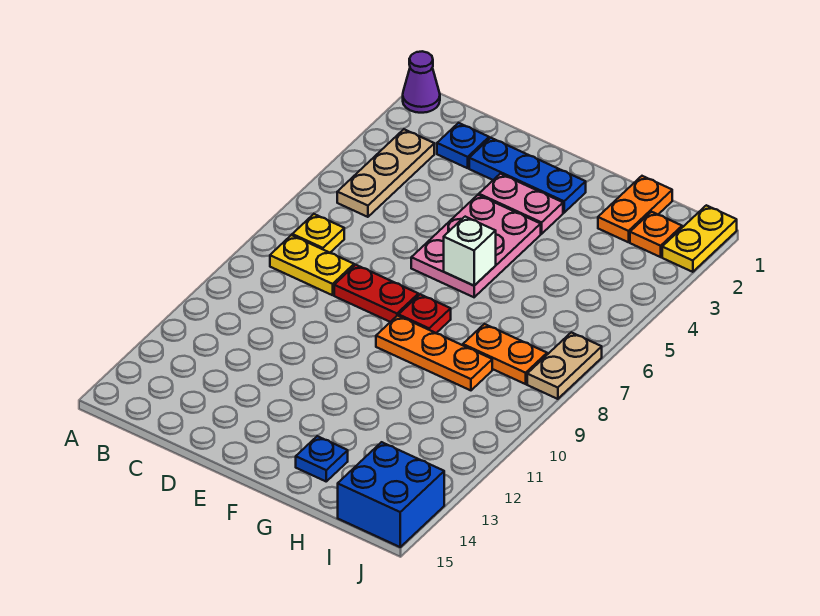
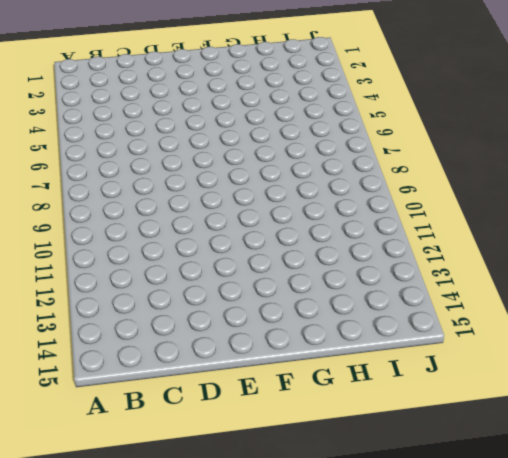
none -> purple 1x1 cone [403,51,440,113]
none -> tan 1x3 plate [337,129,434,217]
none -> yellow 1x1 plate [292,214,344,253]

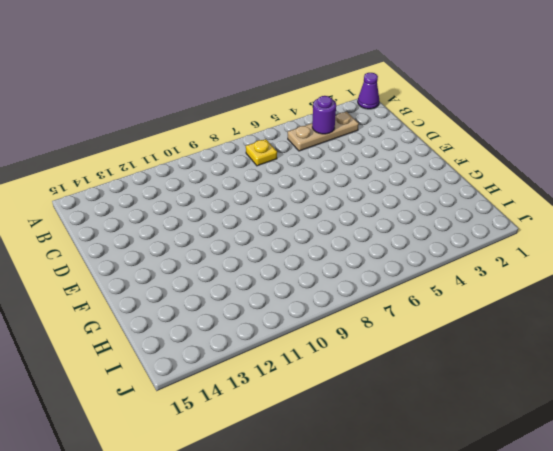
purple 1x1 round brick [312,96,336,134] -> none
none -> yellow 1x2 plate [270,235,354,295]
none -> blue 1x1 plate [437,123,489,168]
none -> blue 1x3 plate [469,138,586,213]

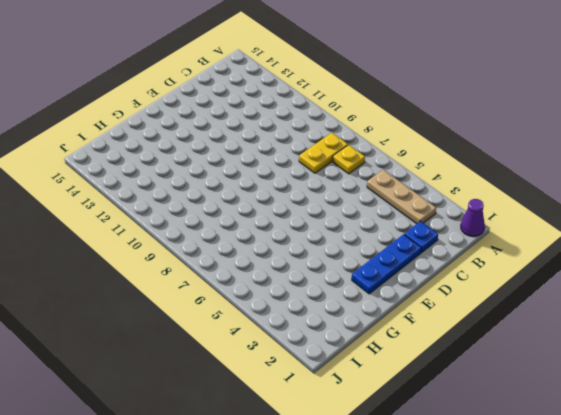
none -> red 1x2 plate [334,265,418,322]
none -> pink 1x2 plate [479,174,563,234]
none -> pink 2x3 plate [411,195,541,297]

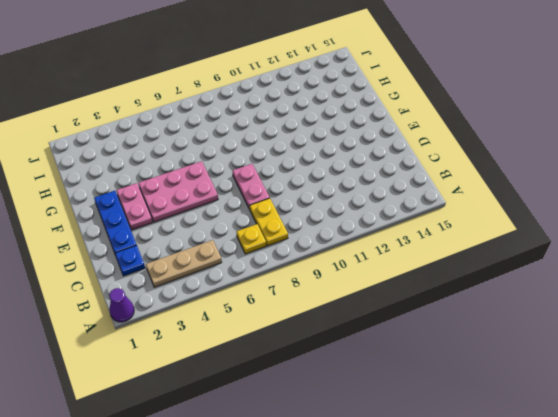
pink 1x2 plate [232,164,270,209] -> red 1x2 plate [334,265,418,322]
none -> red 1x1 plate [399,294,451,333]
none -> orange 1x3 plate [376,316,492,390]
none -> blue 1x1 plate [296,436,348,481]

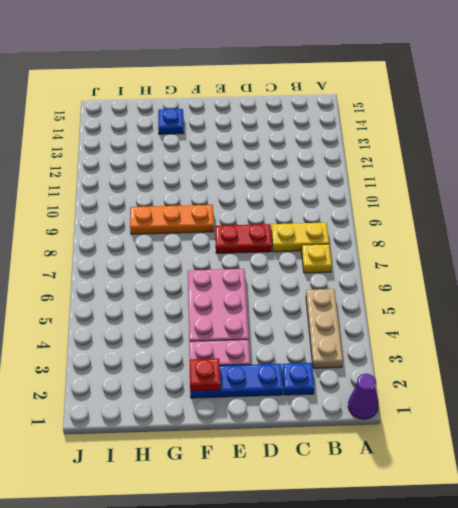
red 1x1 plate [189,358,220,391] -> red 1x1 plate moved to [399,294,451,333]
none -> orange 1x2 plate [598,176,672,242]
none -> orange 1x2 plate [463,324,547,384]
none -> orange 1x1 plate [630,212,682,257]

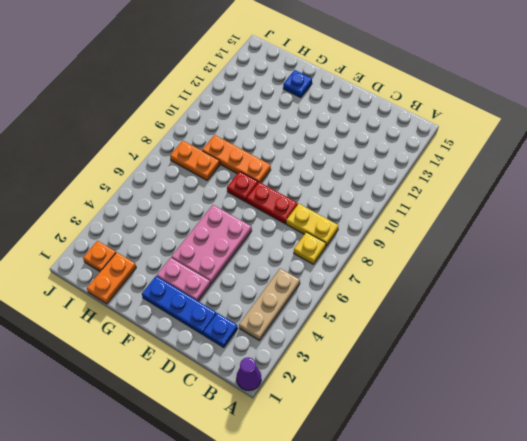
none -> blue 2x2 brick [338,442,444,547]
none -> yellow 1x2 plate [662,205,737,272]
none -> tan 1x2 plate [527,332,602,399]

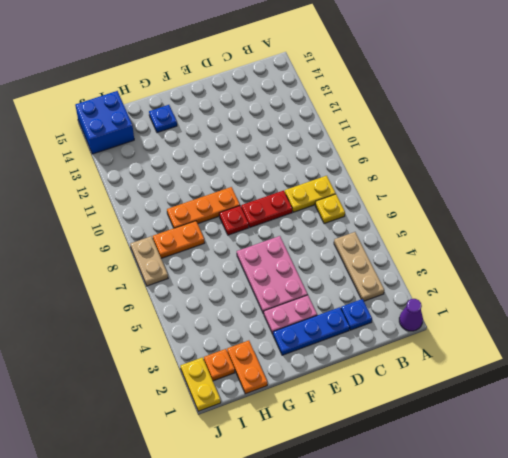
none -> white 1x1 brick [444,217,496,286]

